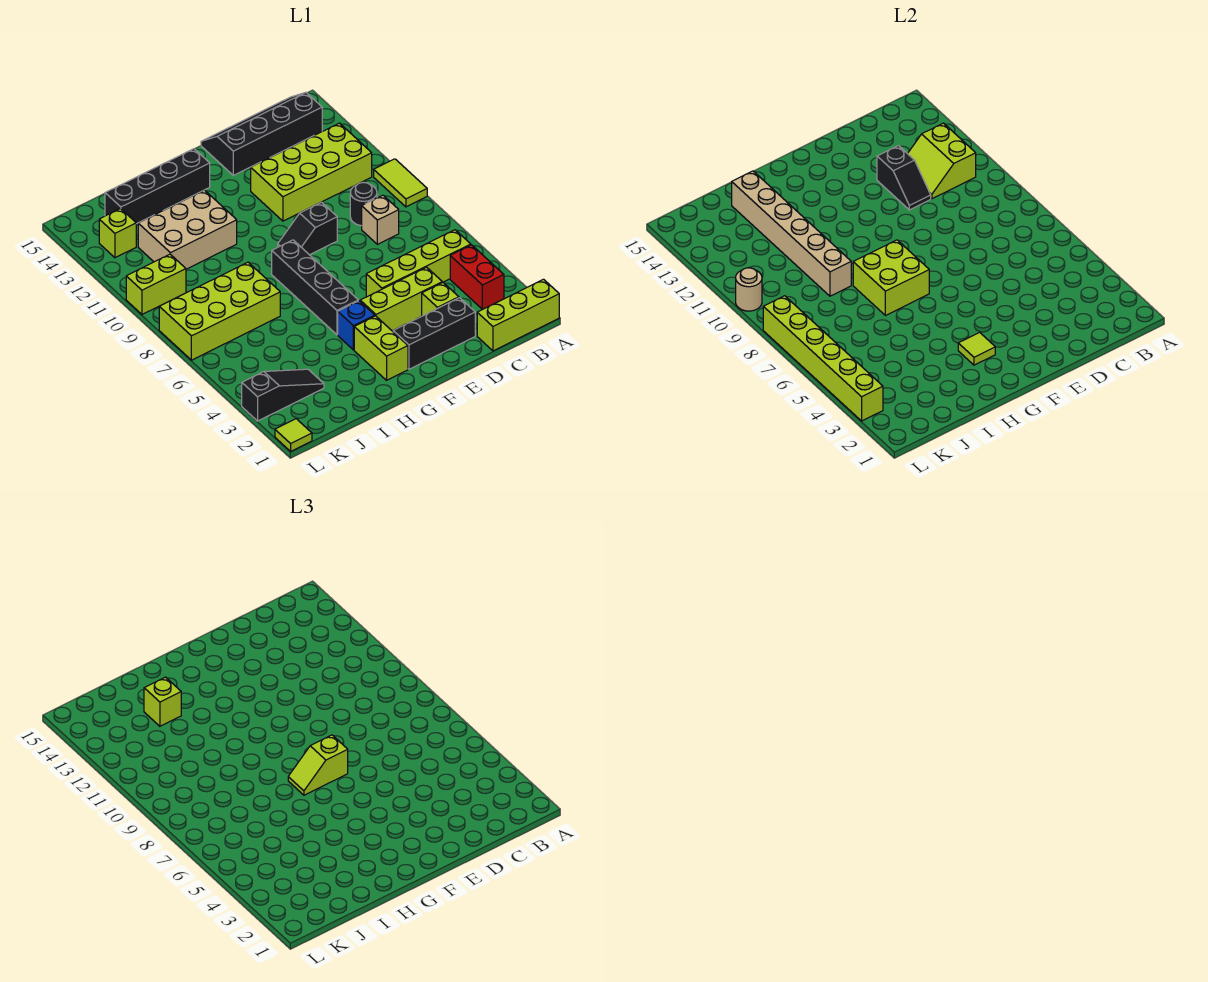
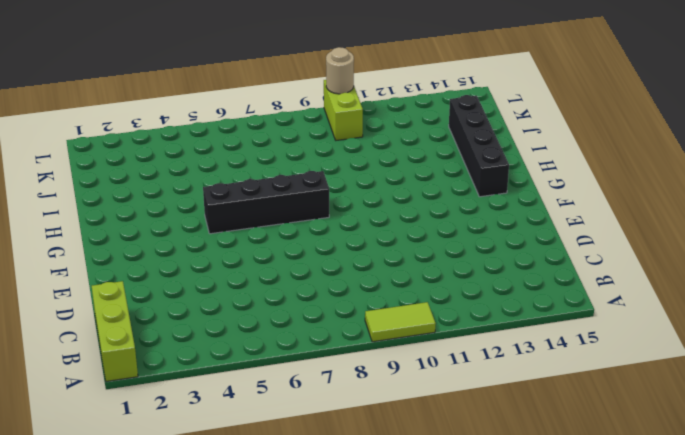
none -> red 1x2 brick [450,245,504,309]
none -> lime 1x4 brick [366,230,471,297]
none -> lime 2x4 brick [251,123,372,221]
none -> black 2x4 slope [201,92,322,175]

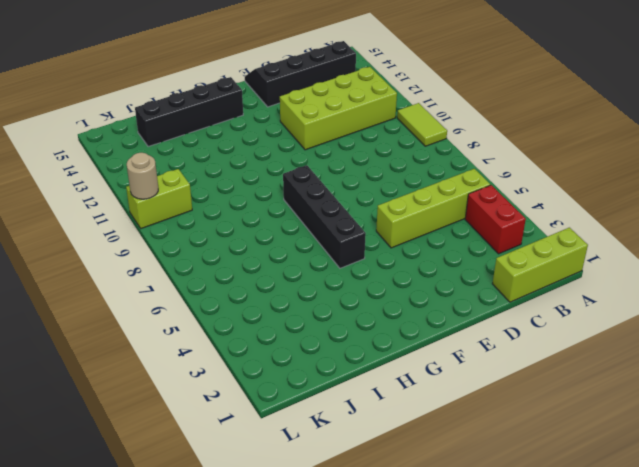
none -> tan 1x1 brick [362,195,399,244]
none -> black 1x1 round brick [350,183,377,226]
none -> black 1x3 brick [393,298,475,369]
none -> lime 1x1 brick [422,282,459,316]

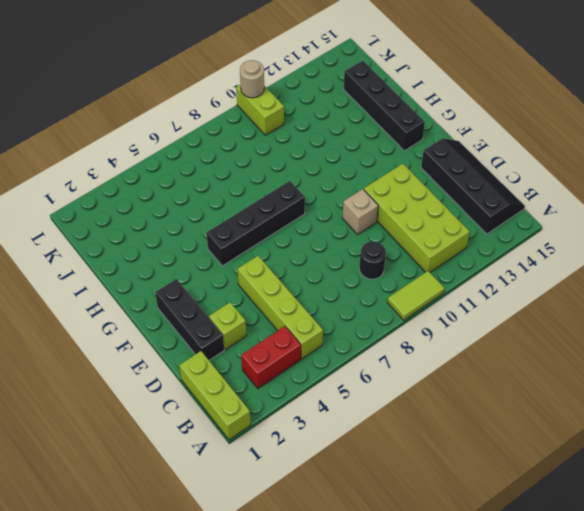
tan 1x1 brick [342,189,378,234] -> tan 1x1 brick moved to [362,195,399,244]
none -> lime 1x3 brick [360,267,442,331]
none -> black 1x2 slope [278,202,337,255]
none -> lime 1x2 brick [354,316,408,380]
none -> blue 1x1 brick [338,301,375,350]

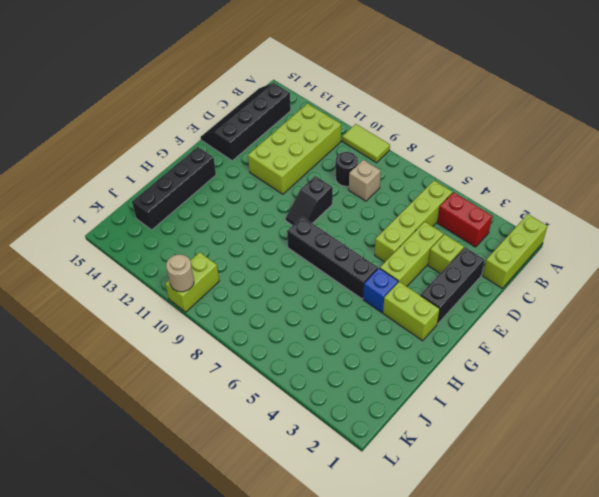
none -> tan 2x3 brick [138,190,237,269]
none -> lime 2x4 brick [159,262,280,360]
none -> black 1x3 slope [242,369,324,421]
none -> lime 1x1 brick [99,209,136,258]

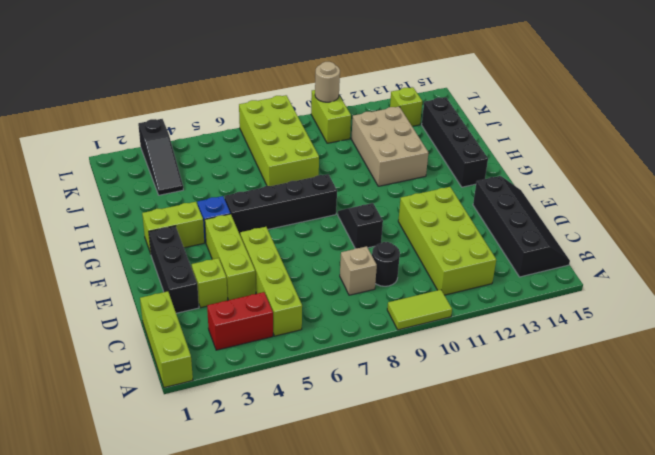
none -> lime 1x1 tile [275,419,312,451]
none -> lime 2x2 slope [908,123,976,199]
none -> black 1x2 slope [877,146,931,210]
none -> lime 1x1 tile [958,332,995,365]

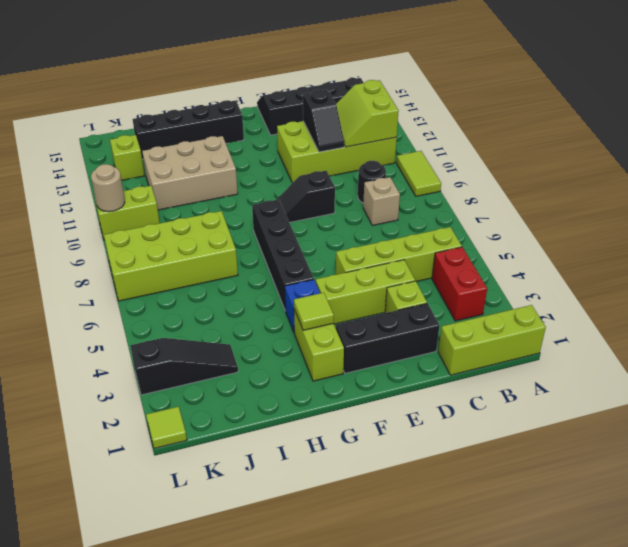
none -> lime 2x2 brick [853,240,929,316]
none -> tan 1x6 brick [732,171,851,296]
none -> lime 1x6 brick [763,296,883,421]
none -> lime 1x2 slope [288,735,348,795]

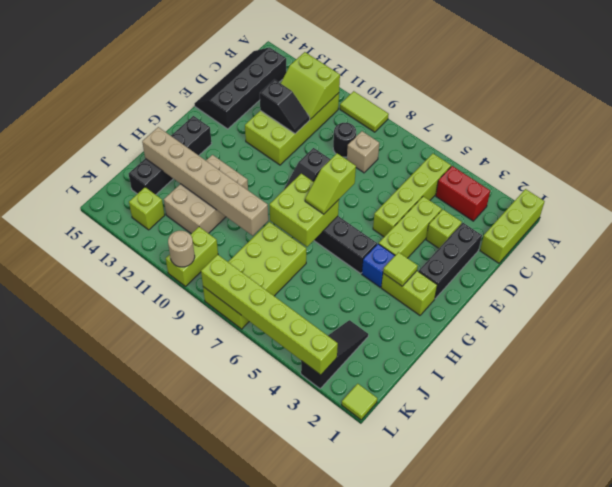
none -> lime 1x1 brick [144,677,181,726]

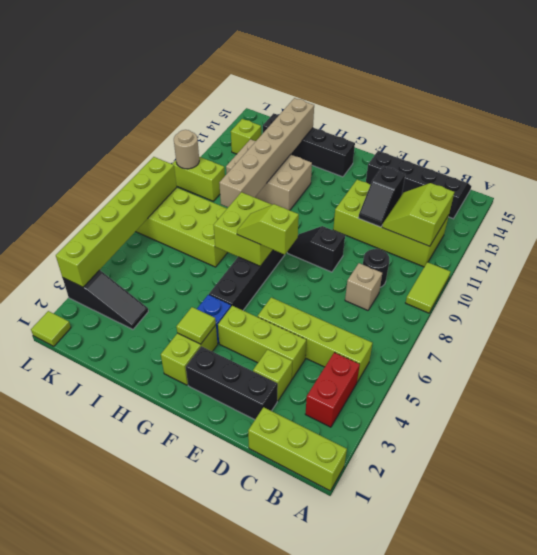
none -> lime 1x1 brick [144,677,181,726]

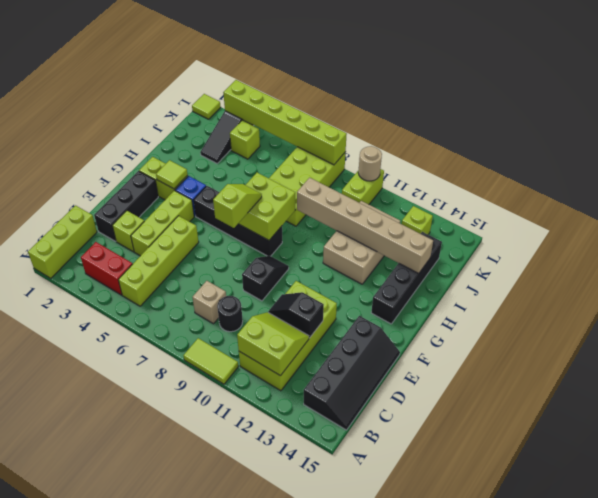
lime 1x1 brick [230,120,260,159] -> lime 1x1 brick moved to [144,677,181,726]

